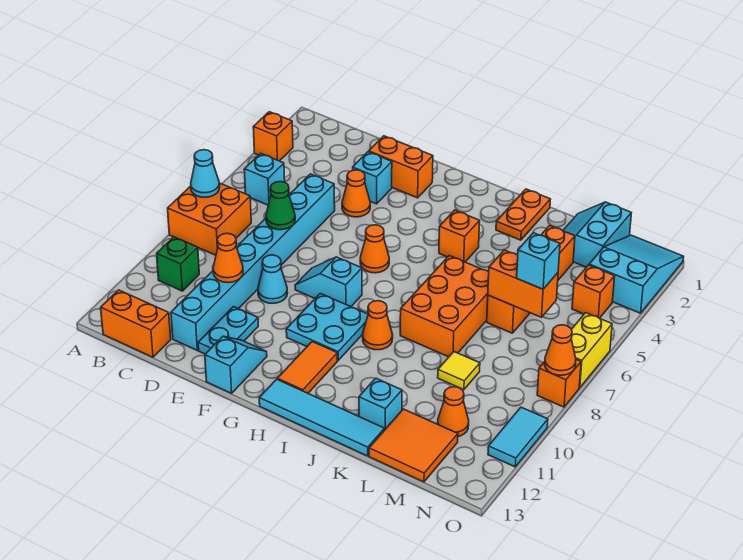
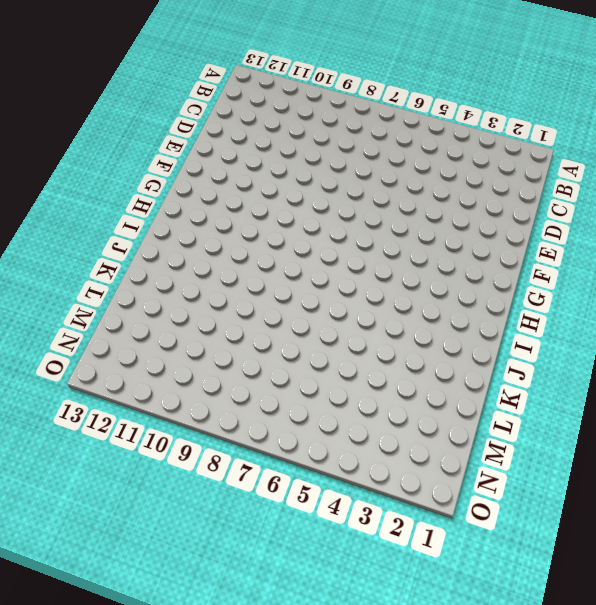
none -> orange 1x1 brick [253,112,293,161]
none -> orange 2x2 brick [168,183,251,255]
none -> cyan 1x1 brick [244,153,285,205]
none -> green 1x1 brick [157,237,199,291]

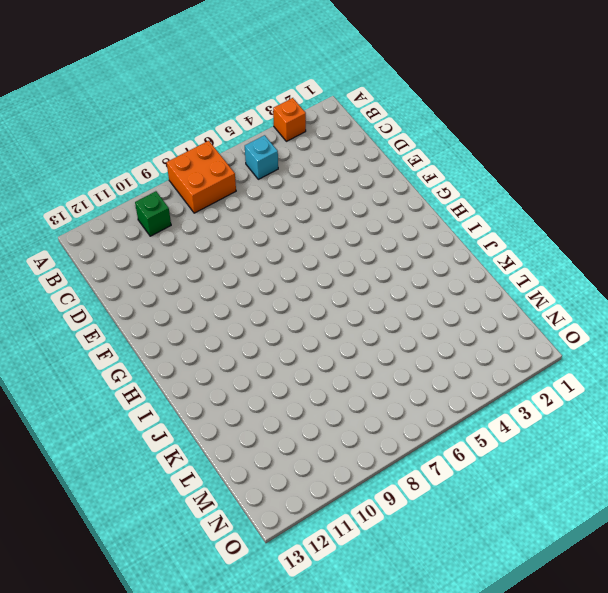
none -> orange 1x2 brick [101,290,171,357]
none -> cyan 1x8 brick [171,174,335,350]
none -> orange 1x2 brick [369,136,433,198]
none -> cyan 1x1 brick [353,152,392,204]

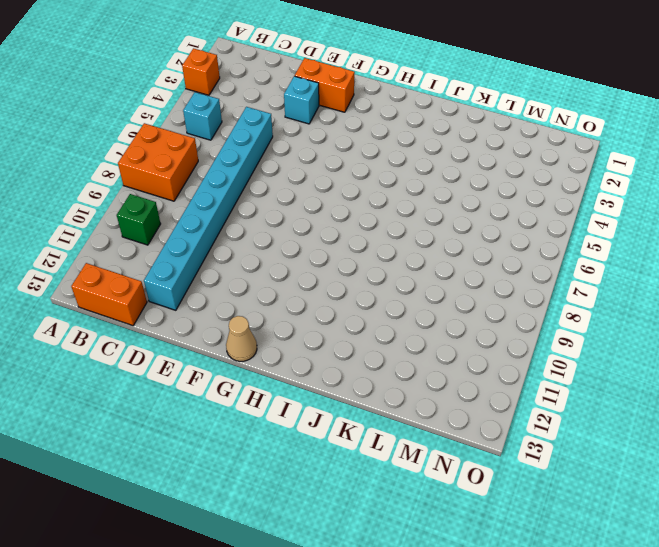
tan 1x1 cone [226,316,257,362] -> none
none -> orange 1x1 cone [342,170,370,217]
none -> cyan 1x1 cone [258,255,288,303]
none -> cyan 1x2 plate [198,307,258,354]
none -> cyan 1x2 slope [295,257,362,307]

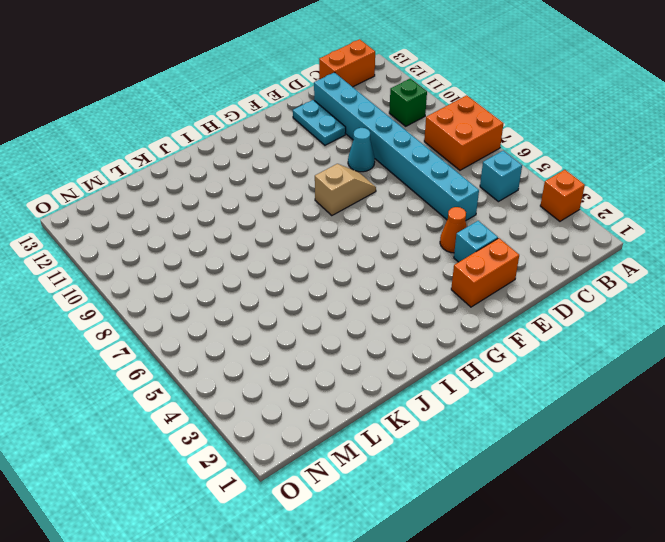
tan 1x2 slope [315,164,376,216] -> cyan 1x2 slope [295,257,362,307]
none -> cyan 1x2 slope [205,336,267,393]
none -> orange 1x1 cone [360,225,389,273]
none -> cyan 2x2 plate [286,293,368,360]
none -> orange 1x2 tile [277,342,338,393]

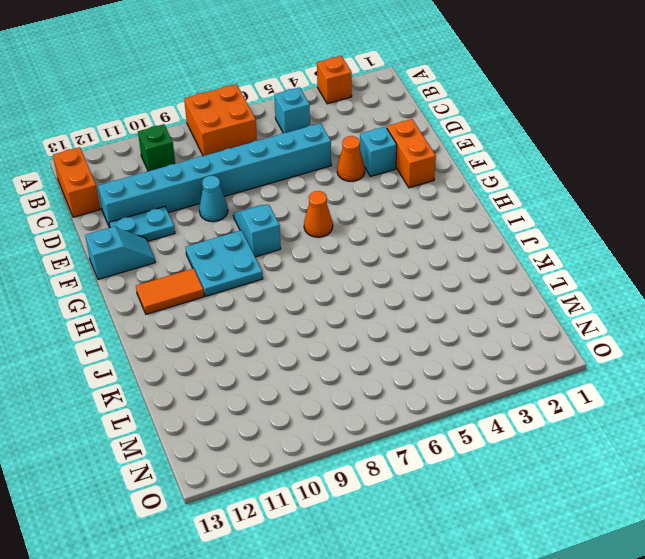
none -> cyan 1x4 tile [259,379,385,456]
none -> orange 1x1 brick [439,210,480,262]
none -> orange 1x1 cone [363,301,393,350]
none -> orange 1x2 plate [496,189,551,240]

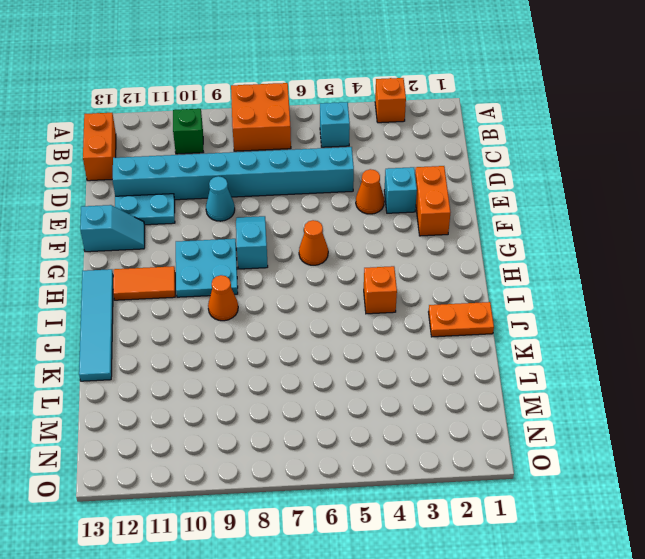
none -> orange 2x3 brick [400,256,489,357]
none -> cyan 1x1 brick [359,378,402,429]
none -> cyan 2x2 slope [563,202,631,267]
none -> orange 1x4 brick [487,226,575,333]

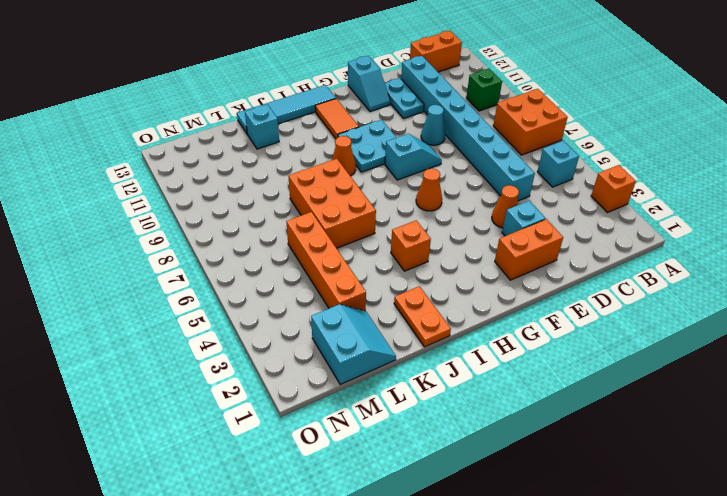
none -> yellow 1x1 tile [438,352,480,390]
none -> orange 2x2 tile [369,409,458,482]
none -> orange 1x1 cone [438,387,469,437]
none -> cyan 2x3 slope [589,235,684,313]

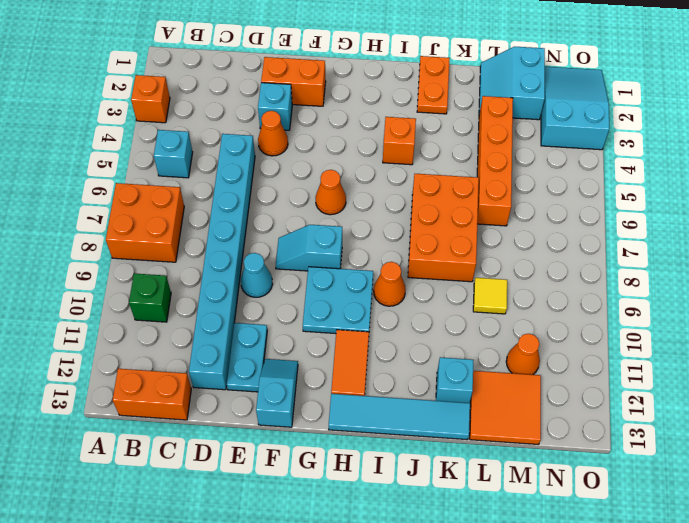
none -> orange 1x1 brick [572,265,615,318]
none -> yellow 1x2 brick [571,313,612,388]
none -> orange 1x1 brick [537,359,581,407]
none -> cyan 1x2 tile [488,407,548,467]

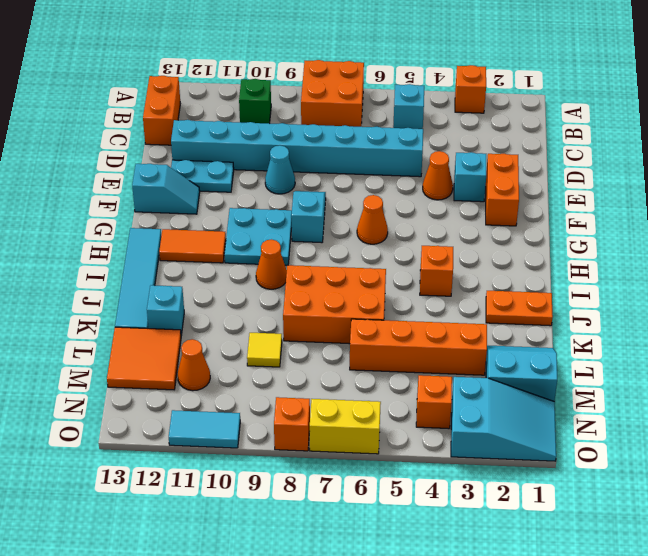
none -> cyan 1x1 cone [191,150,220,197]
none -> green 1x1 cone [266,181,295,230]
none -> orange 1x1 cone [213,233,243,283]
none -> orange 1x2 brick [488,250,558,317]

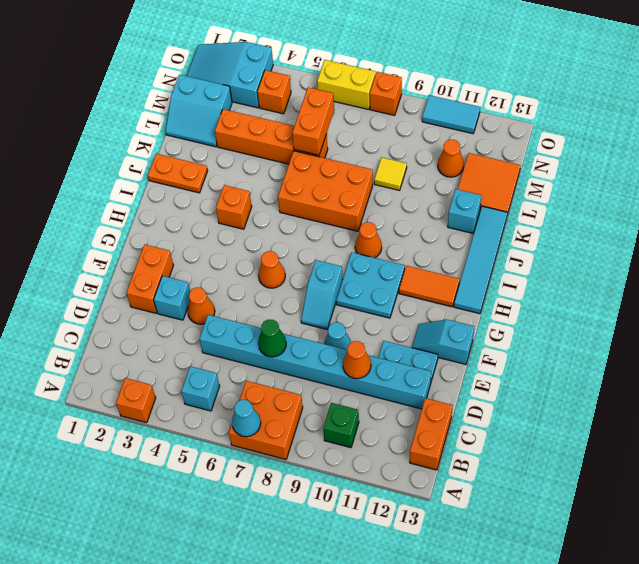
none -> orange 1x1 cone [545,325,576,375]
none -> cyan 1x1 brick [517,233,560,289]

